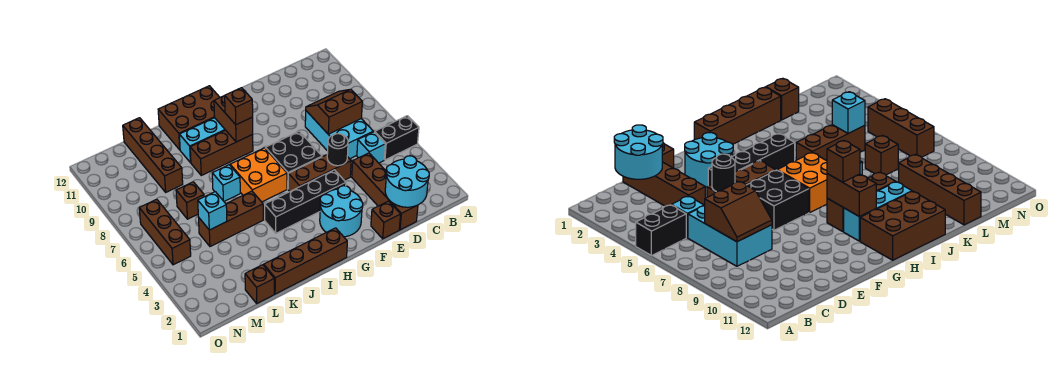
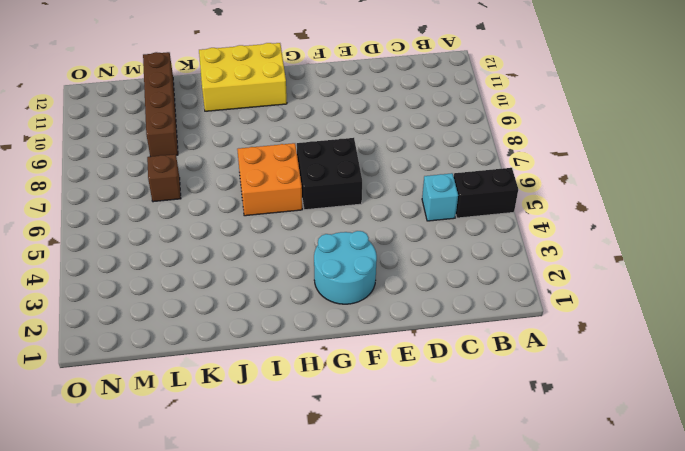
yellow 2x3 brick [199,43,287,111] -> brown 2x3 brick [158,86,220,150]
none -> cyan 2x3 brick [305,111,373,159]
none -> brown 1x4 brick [352,153,418,230]
none -> brown 1x1 brick [371,201,401,239]

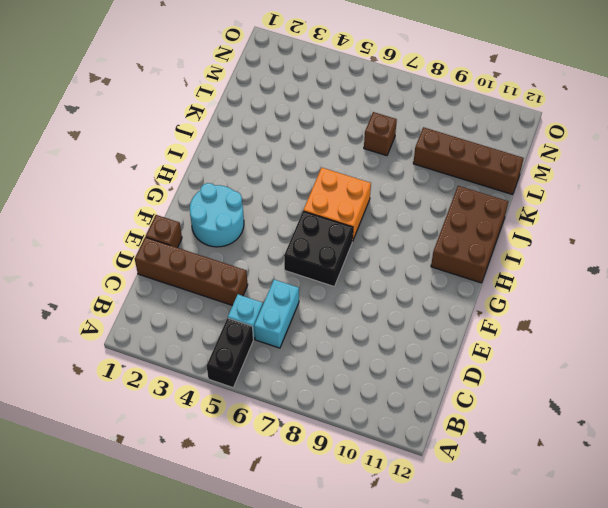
cyan 1x2 brick [254,280,299,348] -> cyan 2x3 brick [305,111,373,159]
none -> brown 1x3 brick [288,155,351,191]
none -> black 1x4 brick [265,170,346,233]
none -> brown 1x4 brick [264,228,347,294]

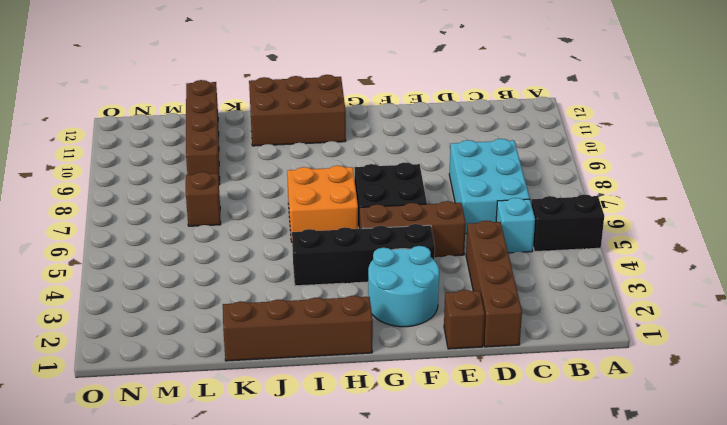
none -> brown 1x3 brick [190,130,253,175]
none -> cyan 1x3 brick [179,118,225,163]
none -> brown 1x3 brick [199,191,263,246]

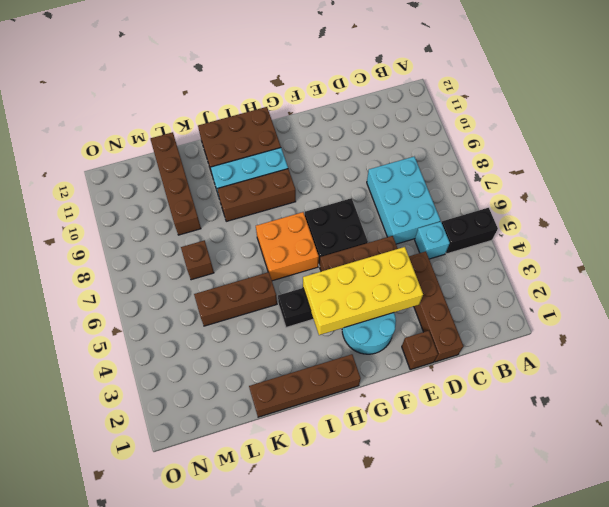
yellow 2x4 brick [303,247,423,335] -> none
none -> cyan 1x1 brick [212,165,240,201]
none -> brown 1x1 brick [245,265,274,303]
none -> brown 1x3 brick [139,199,191,265]

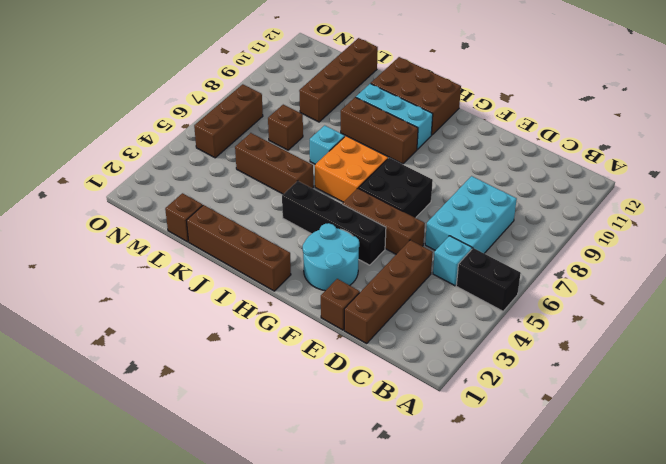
none -> cyan 2x2 round brick [385,156,429,207]
none -> brown 2x2 slope [306,89,362,134]
none -> black 1x1 round brick [327,134,348,166]

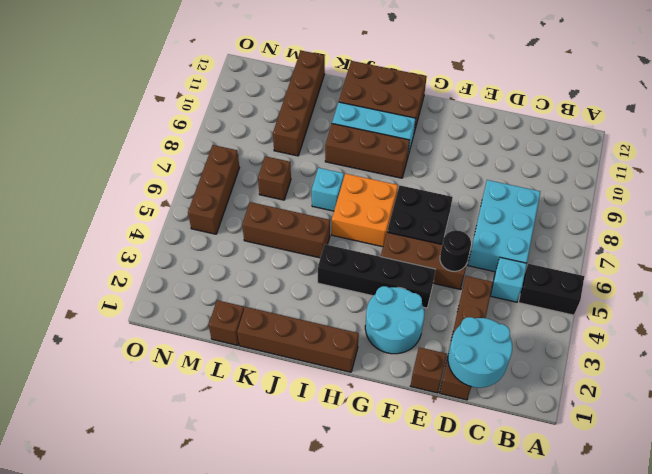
none -> brown 2x2 slope [306,89,362,134]
none -> brown 1x2 brick [214,96,253,142]
none -> cyan 1x1 brick [198,192,227,230]

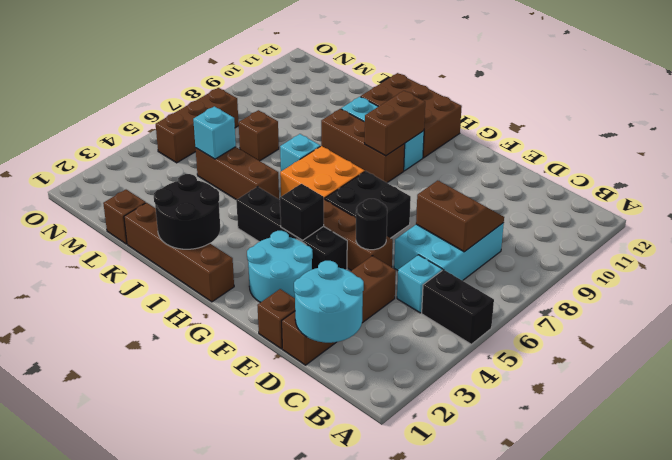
black 1x1 brick [280,184,324,240] -> none
black 2x2 round brick [154,174,220,249] -> none
none -> brown 1x4 brick [123,118,183,192]
none -> brown 1x1 brick [225,88,253,125]

